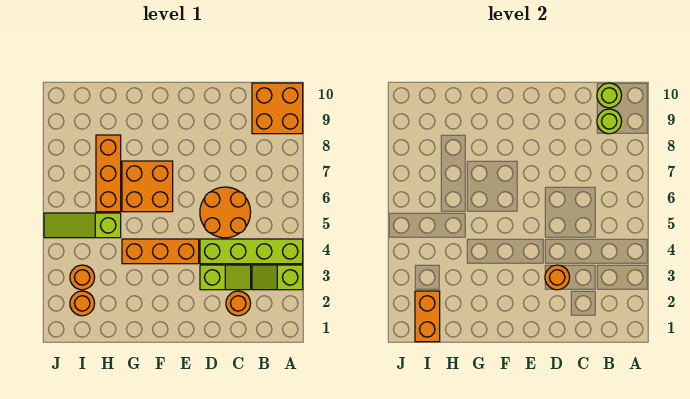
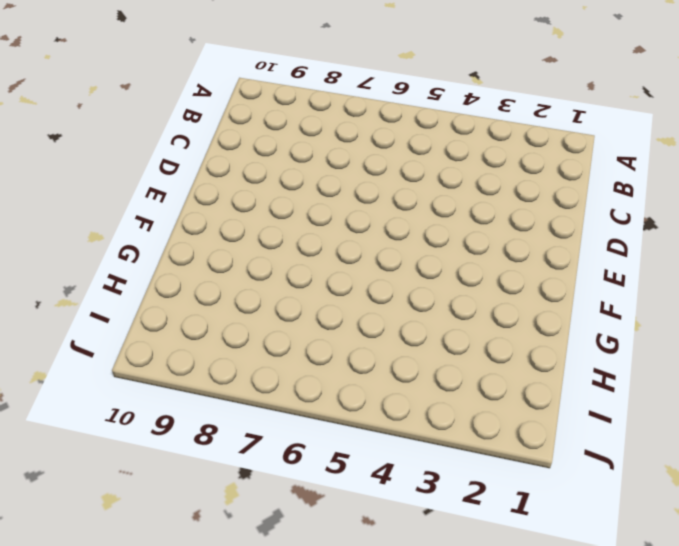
none -> lime 1x2 slope [252,265,303,290]
none -> lime 1x4 brick [200,239,303,264]
none -> orange 2x2 brick [252,83,303,134]

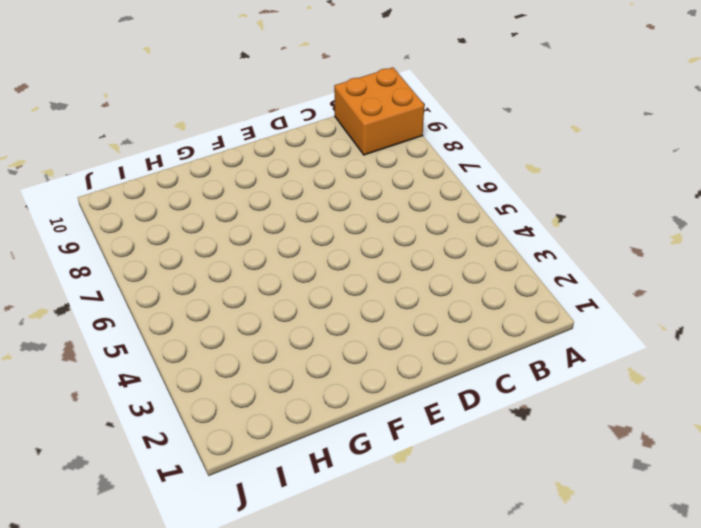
none -> lime 1x2 slope [252,265,303,290]
none -> lime 1x4 brick [200,239,303,264]
none -> orange 1x1 round brick [226,291,251,316]

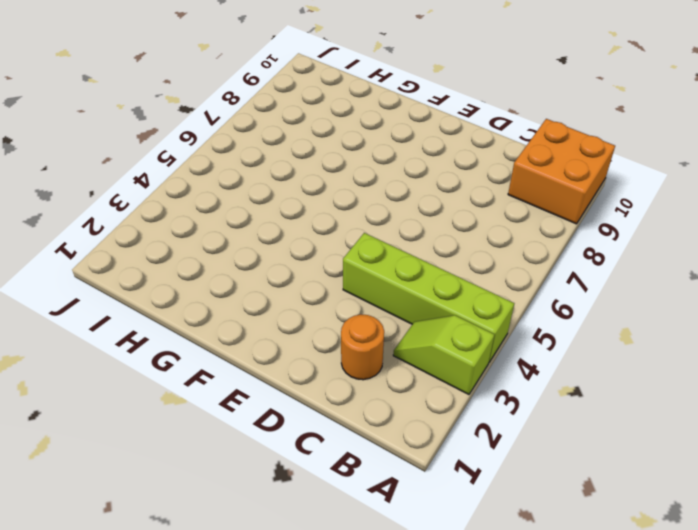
none -> lime 1x2 slope [200,265,251,290]
none -> orange 2x2 round brick [200,187,251,238]
none -> orange 1x3 brick [122,239,199,264]

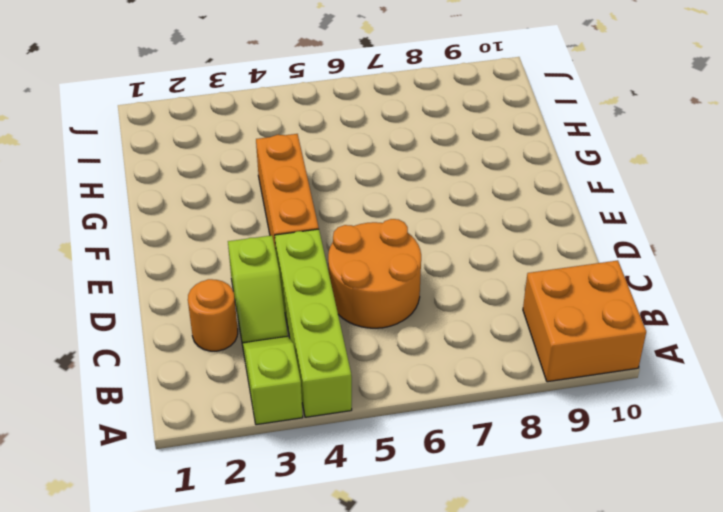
none -> orange 2x2 brick [122,161,173,212]
none -> lime 1x3 slope [44,213,121,238]
none -> orange 1x3 brick [96,135,121,212]

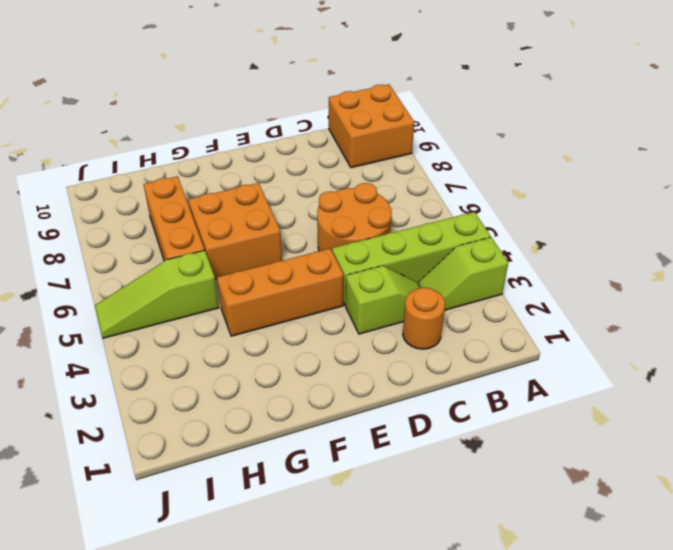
none -> orange 1x1 round brick [70,291,95,316]
none -> orange 1x1 round brick [70,265,95,290]
none -> lime 1x1 round brick [597,109,622,134]

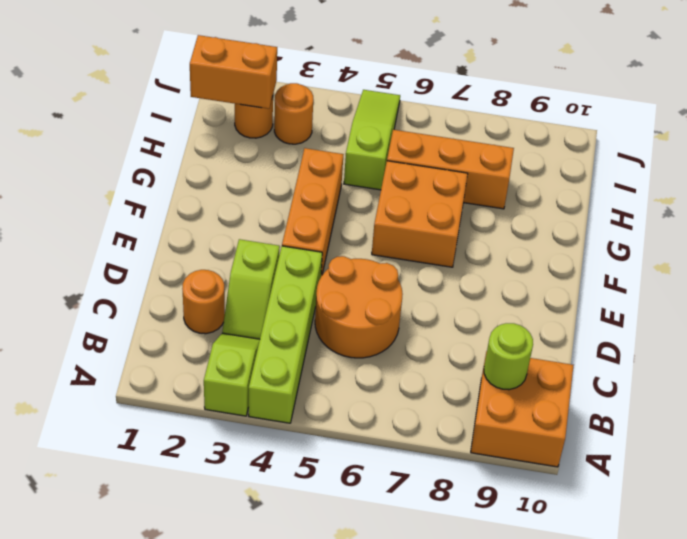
none -> lime 1x1 round brick [597,83,622,108]
none -> orange 1x1 round brick [545,265,570,290]

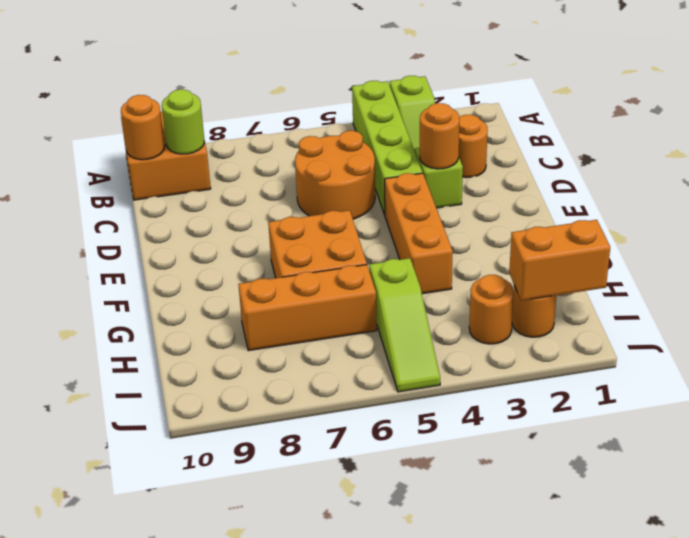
orange 1x1 round brick [121,95,165,160] -> lime 1x1 round brick [597,83,622,108]

